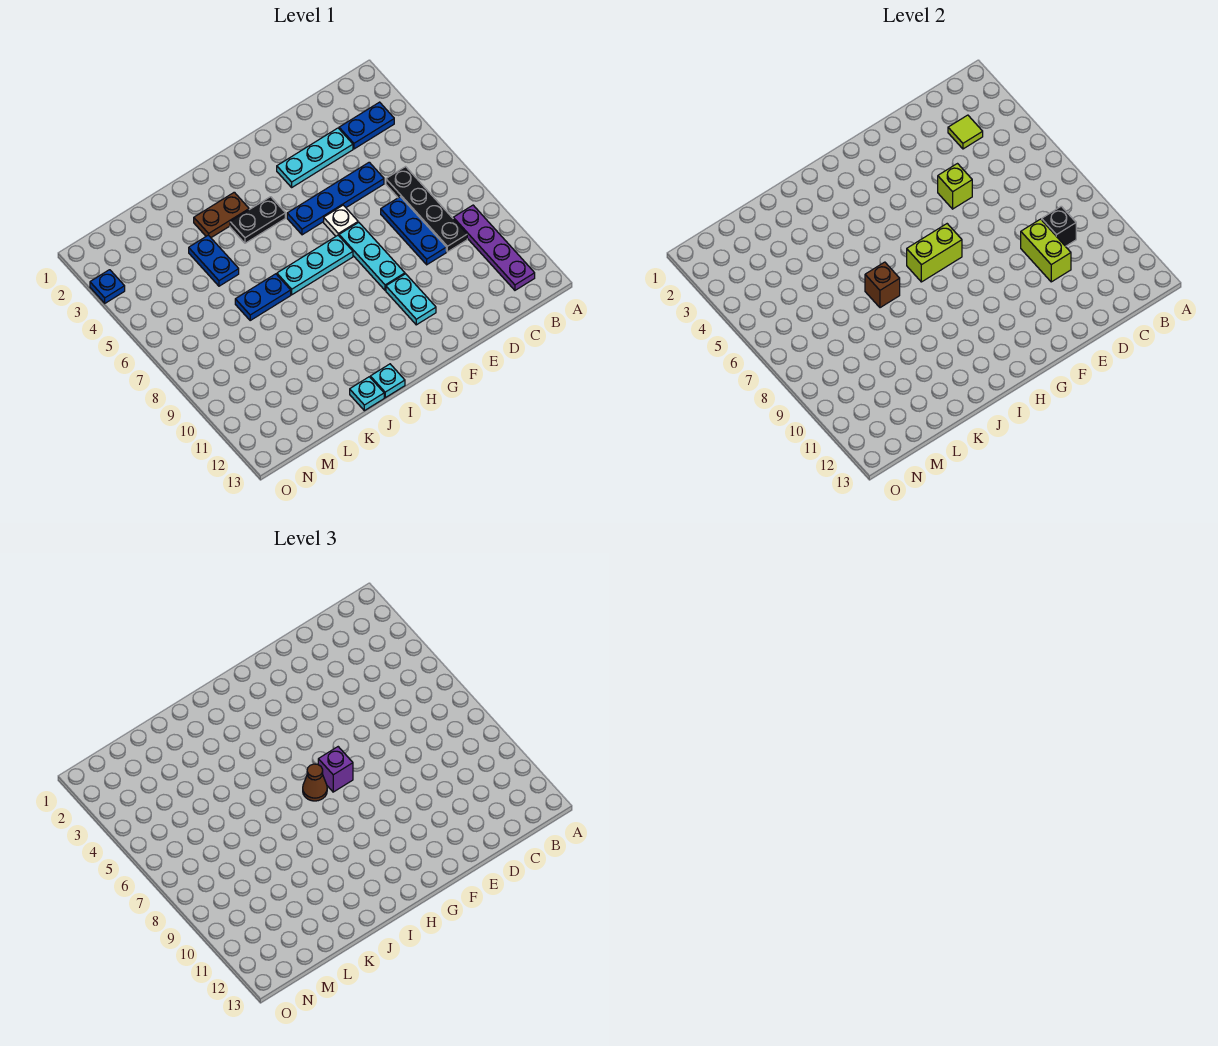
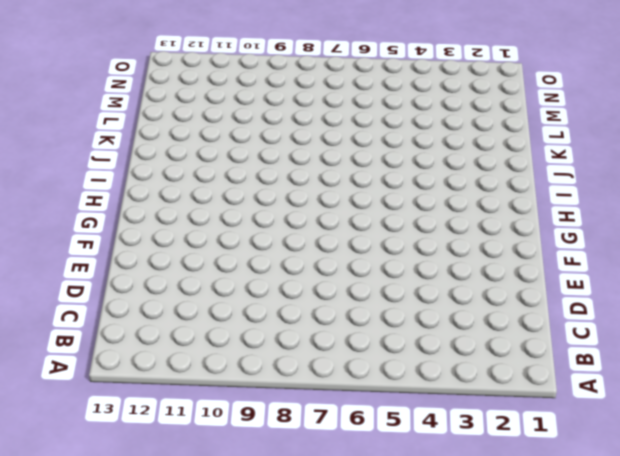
none -> blue 1x2 plate [339,102,394,149]
none -> purple 1x4 plate [453,205,535,290]
none -> black 1x4 plate [386,167,467,252]

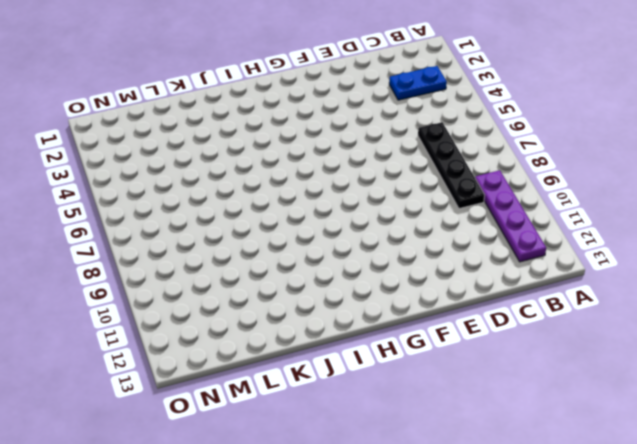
none -> cyan 1x3 plate [277,128,353,187]
none -> blue 1x4 plate [287,162,384,235]
none -> blue 1x3 plate [381,197,446,265]

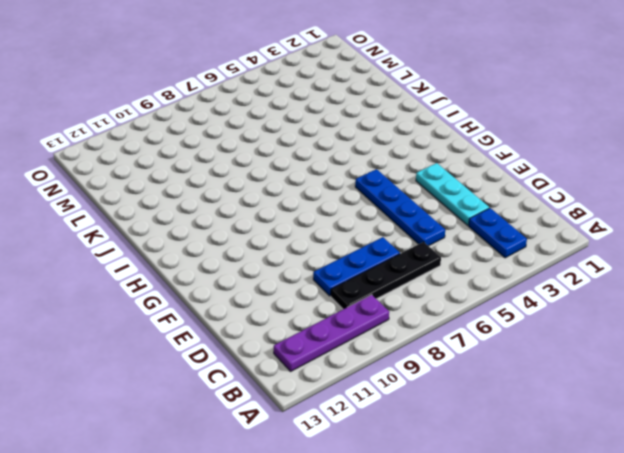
none -> white 1x1 plate [324,205,358,236]
none -> cyan 1x3 plate [339,222,405,291]
none -> cyan 1x2 plate [386,274,436,325]

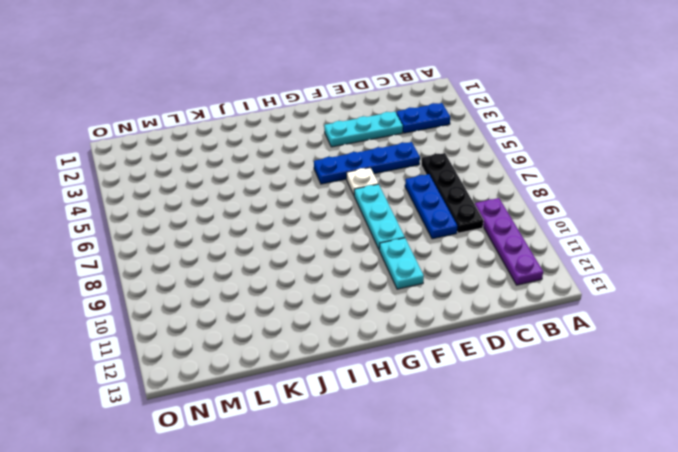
none -> cyan 1x3 plate [277,235,353,295]
none -> black 1x2 plate [230,197,285,243]
none -> brown 1x2 plate [194,192,249,238]

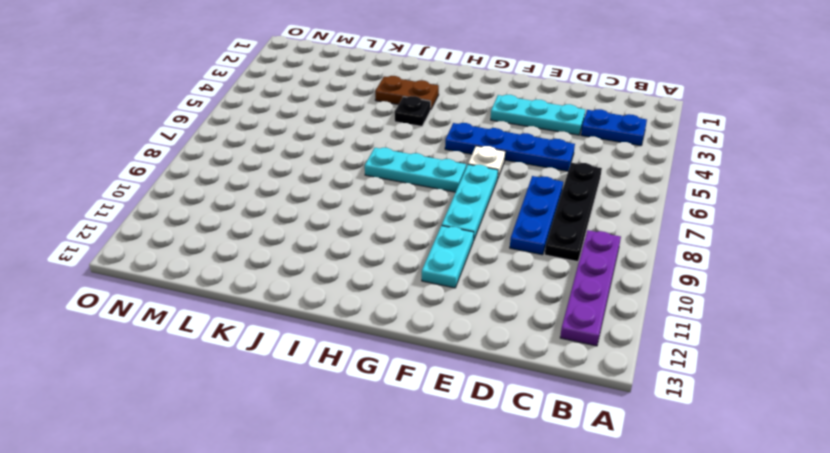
black 1x1 plate [394,96,431,126] -> black 1x2 plate [230,197,285,243]
none -> cyan 1x1 plate [370,364,405,398]
none -> blue 1x2 plate [235,274,291,320]
none -> cyan 1x1 plate [350,377,384,411]

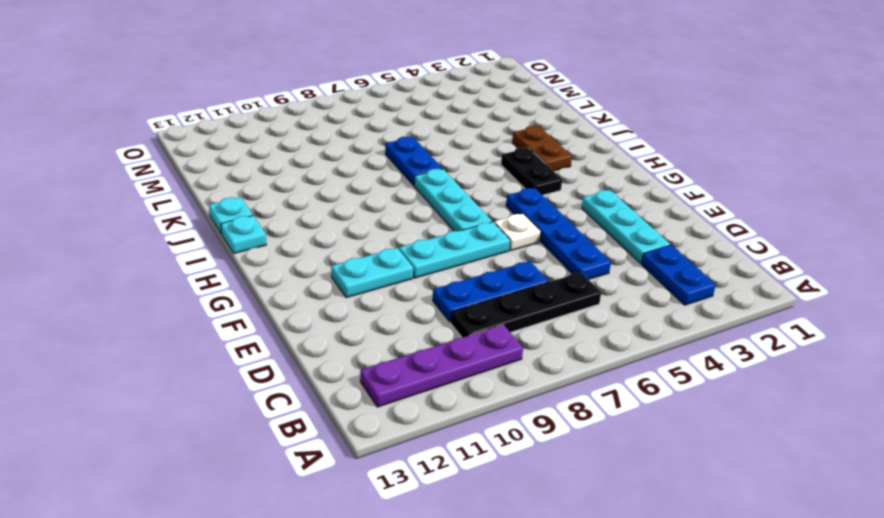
none -> blue 1x2 plate [189,235,239,286]
none -> blue 1x1 plate [90,270,125,303]
none -> lime 1x1 tile [948,115,983,149]

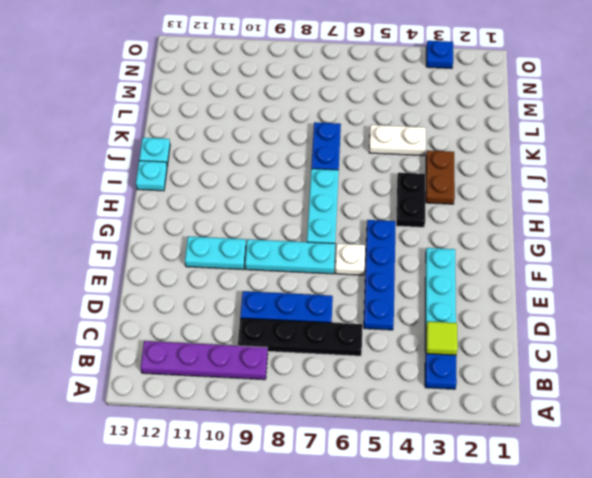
white 1x2 plate [369,125,426,156] -> blue 1x2 plate [189,235,239,286]
none -> black 1x1 brick [1042,206,1076,246]
none -> lime 1x2 brick [1021,219,1071,282]
none -> lime 1x1 brick [938,164,972,209]

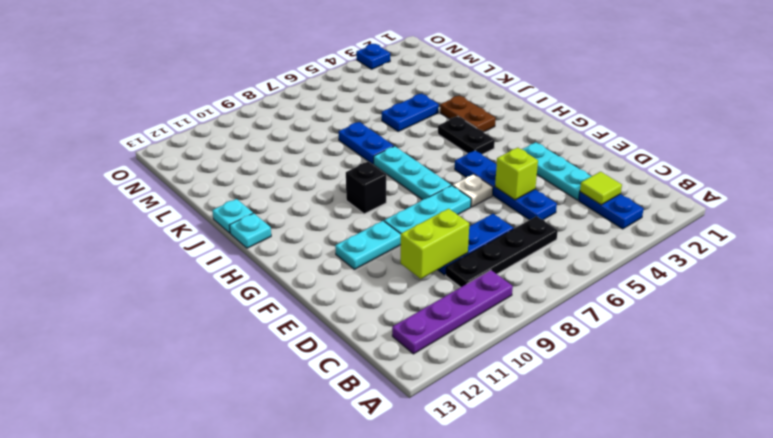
black 1x1 brick [346,162,386,214] -> black 1x1 brick moved to [1042,206,1076,246]
none -> lime 1x2 brick [907,224,962,282]
none -> brown 1x1 brick [865,262,900,308]
none -> purple 1x1 brick [318,747,353,792]

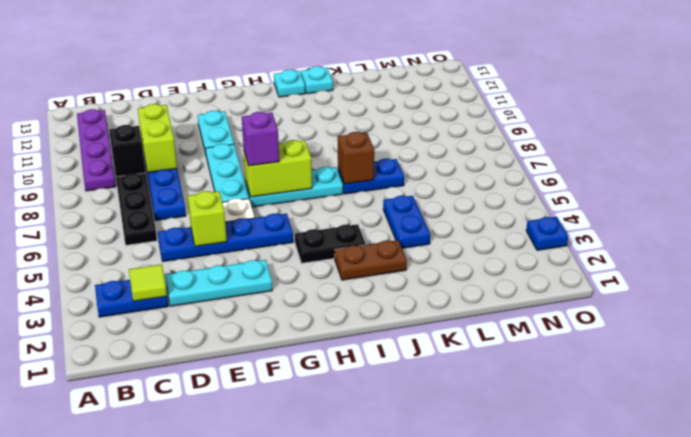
none -> brown 1x1 cone [303,764,327,801]

